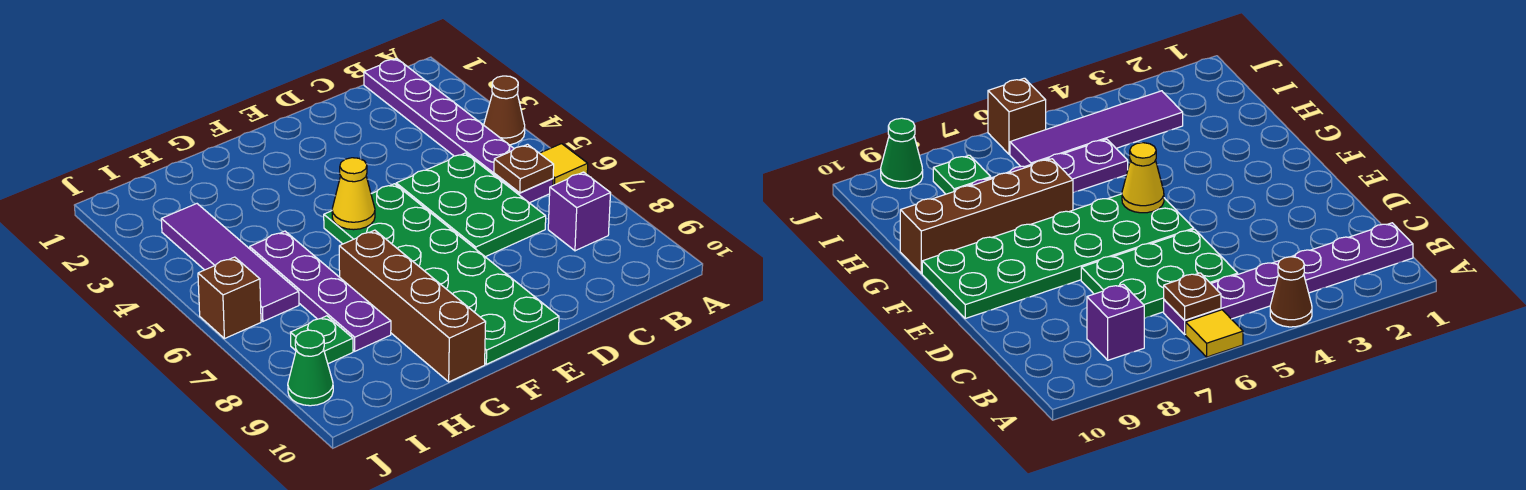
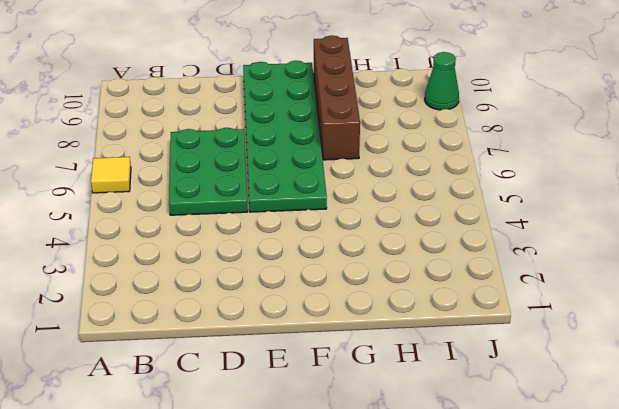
none -> brown 1x1 cone [484,76,525,145]
none -> purple 1x6 plate [364,58,553,203]
none -> purple 1x1 brick [548,172,610,251]

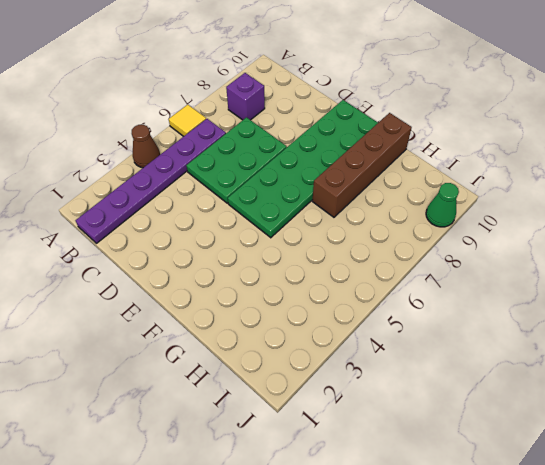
none -> purple 1x4 plate [250,231,391,351]
none -> purple 1x4 tile [161,204,299,321]
none -> green 1x1 plate [290,316,353,364]

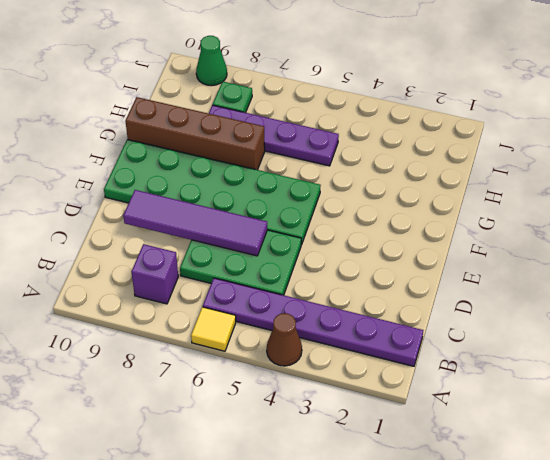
purple 1x4 tile [123,190,267,256] -> purple 1x4 tile moved to [161,204,299,321]
none -> brown 1x1 brick [198,257,261,339]
none -> brown 1x1 plate [494,144,554,193]
none -> yellow 1x1 cone [332,158,375,230]

